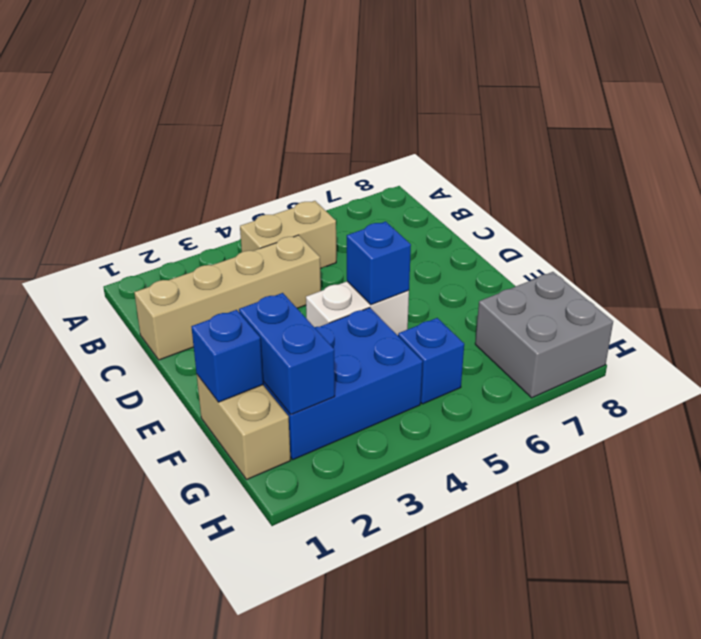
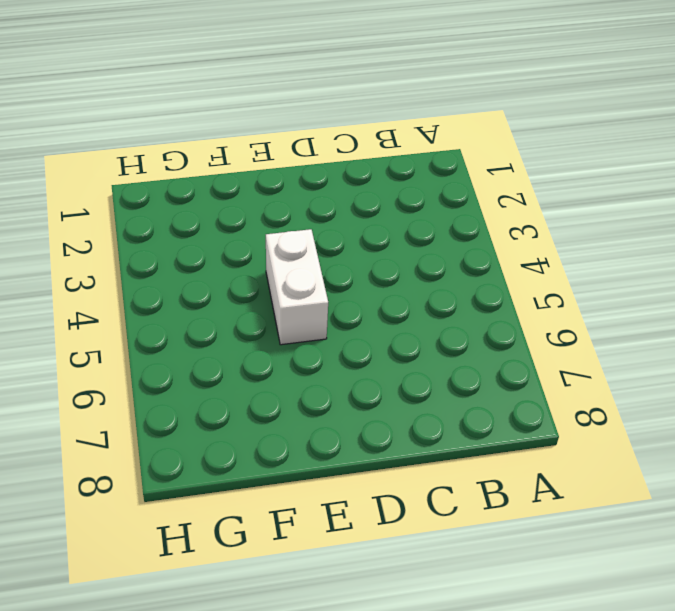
none -> tan 1x2 brick [240,201,336,269]
none -> tan 1x4 brick [134,235,321,360]

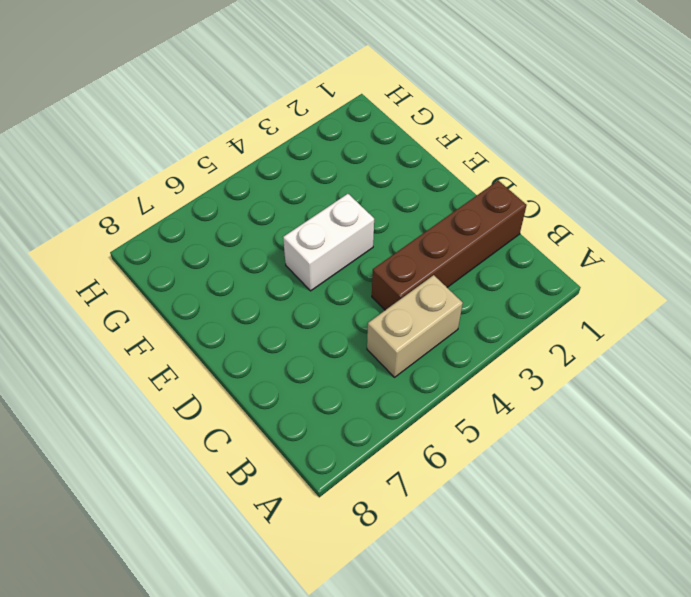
brown 1x4 brick [372,180,527,310] -> tan 1x4 brick [134,235,321,360]
none -> tan 1x2 brick [197,375,291,480]
none -> blue 2x3 brick [263,308,423,460]

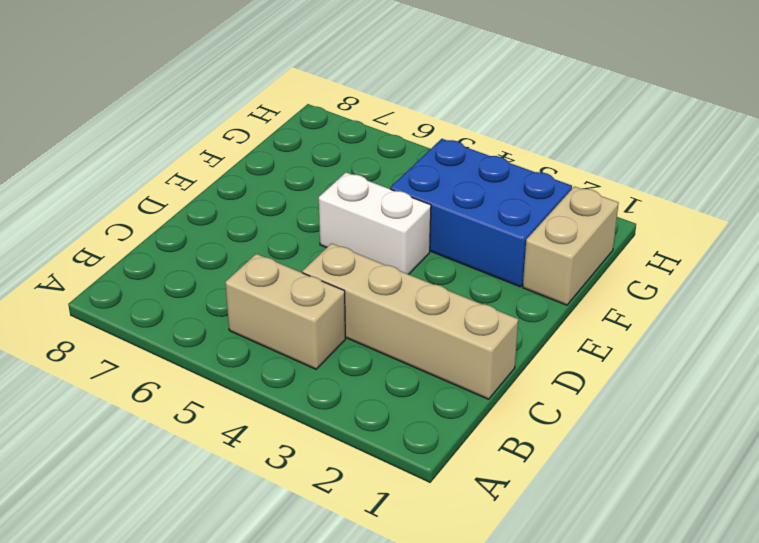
none -> blue 1x1 brick [398,318,464,404]
none -> grey 2x2 brick [475,272,613,398]

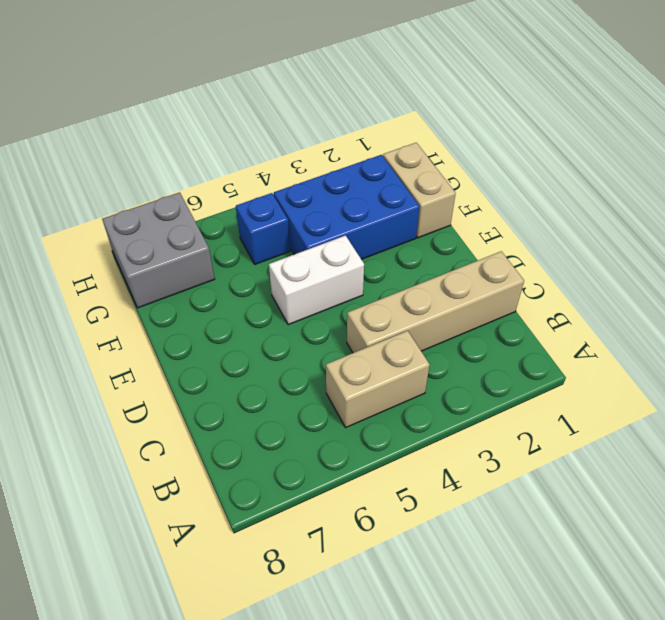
none -> blue 1x1 brick [347,221,411,305]
none -> blue 1x1 brick [192,310,263,402]

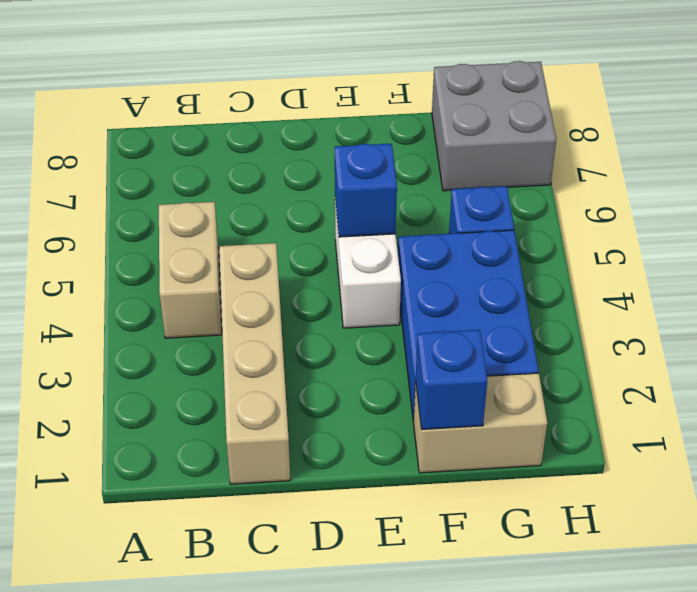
none -> blue 1x2 brick [239,293,335,415]

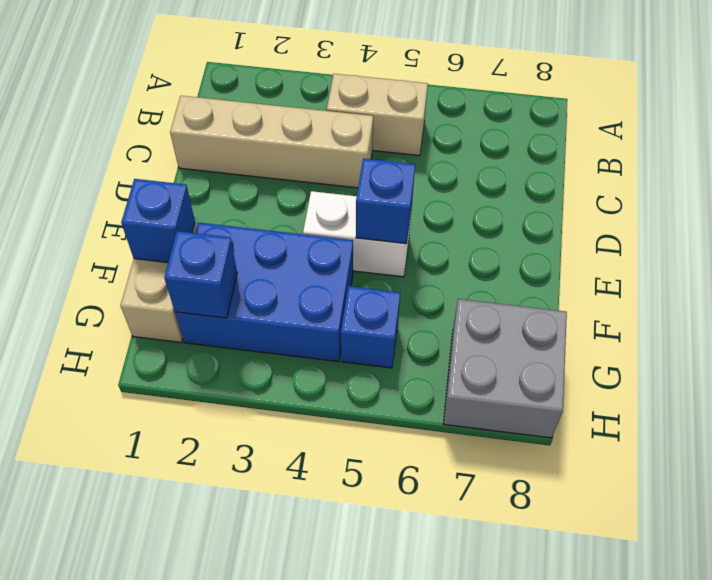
blue 1x1 brick [164,231,237,318] -> blue 1x2 brick [239,293,335,415]

